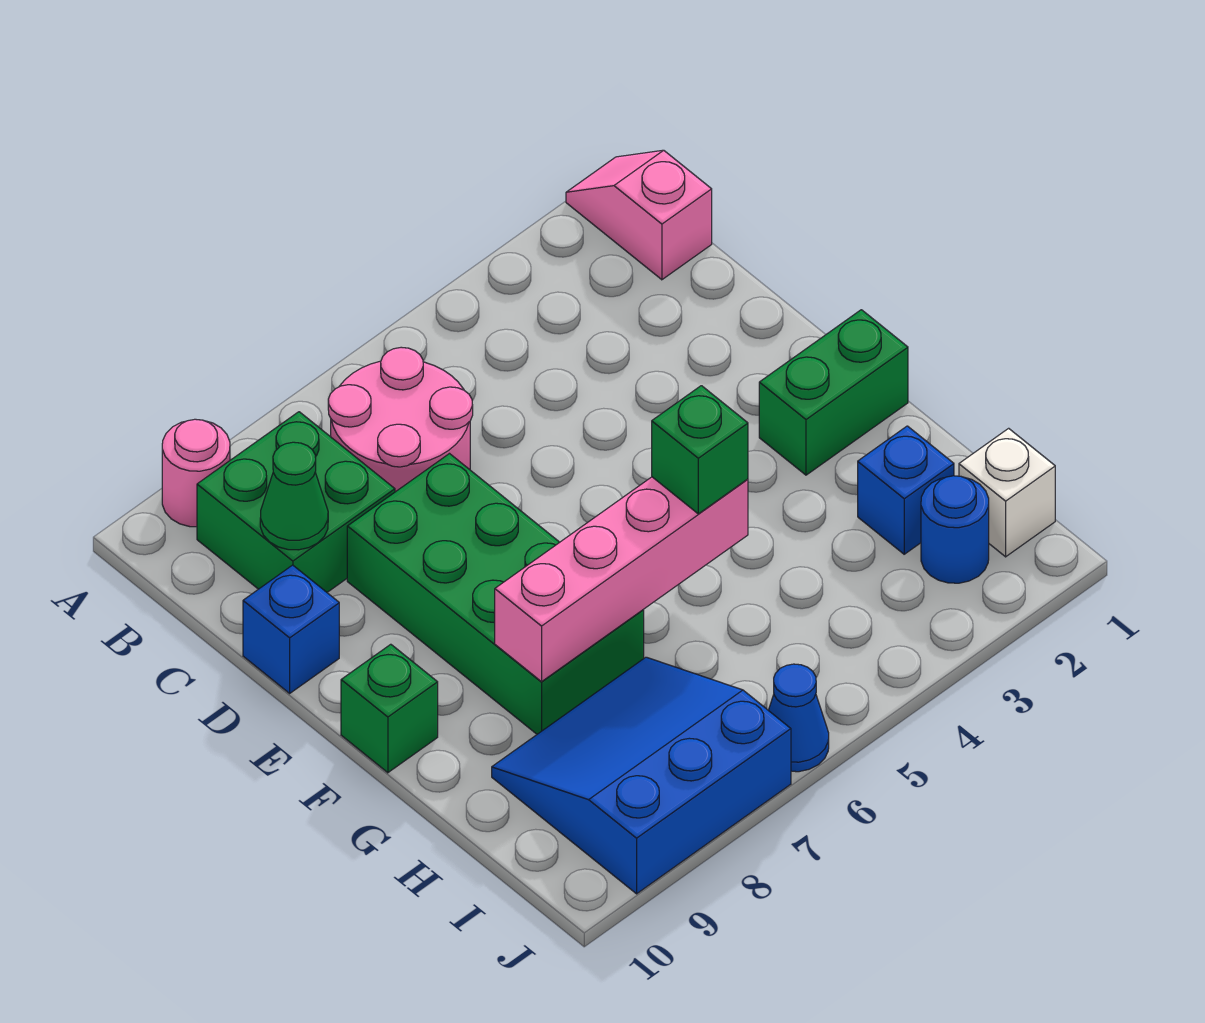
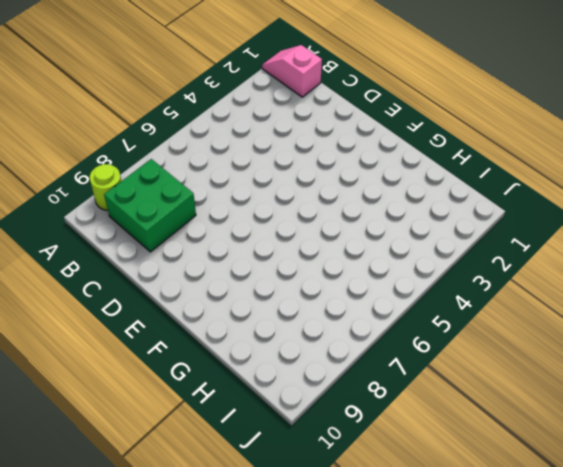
lime 1x1 round brick [90,164,121,210] -> pink 1x1 round brick [162,419,230,527]
none -> pink 2x2 round brick [328,347,473,492]
none -> green 2x4 brick [347,454,644,734]
none -> blue 1x1 brick [243,565,339,693]

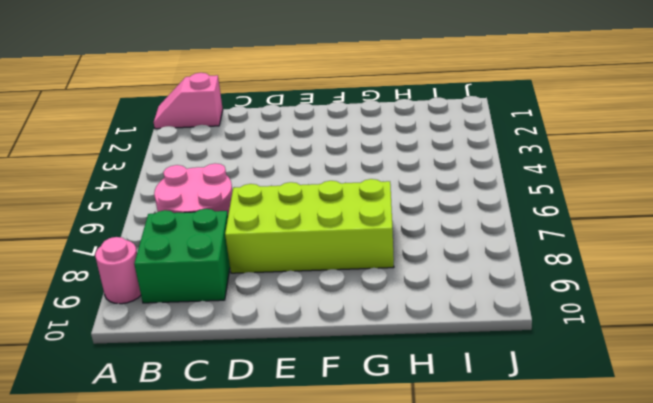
lime 2x4 brick [225,179,394,273] -> green 2x4 brick [347,454,644,734]
none -> blue 1x1 brick [243,565,339,693]
none -> green 1x2 brick [759,310,908,475]
none -> green 1x1 brick [341,644,438,773]

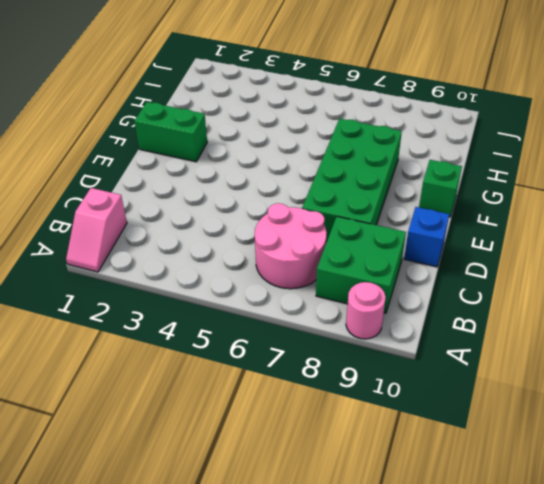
none -> blue 1x1 brick [858,426,954,554]
none -> blue 3x3 slope [492,657,791,894]
none -> white 1x1 brick [959,428,1055,557]

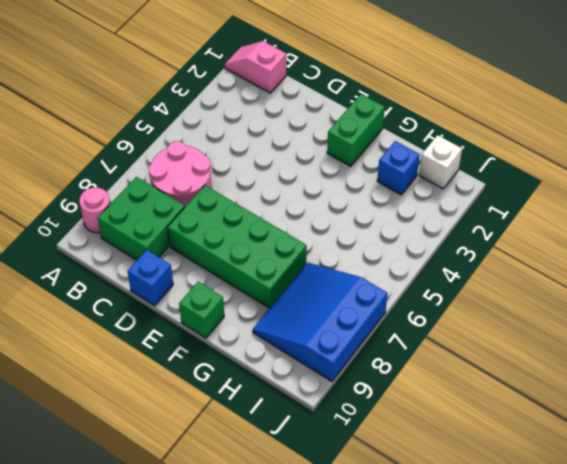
none -> blue 1x1 round brick [921,476,989,583]
none -> blue 1x1 cone [768,664,829,772]
none -> green 1x1 cone [260,442,328,550]

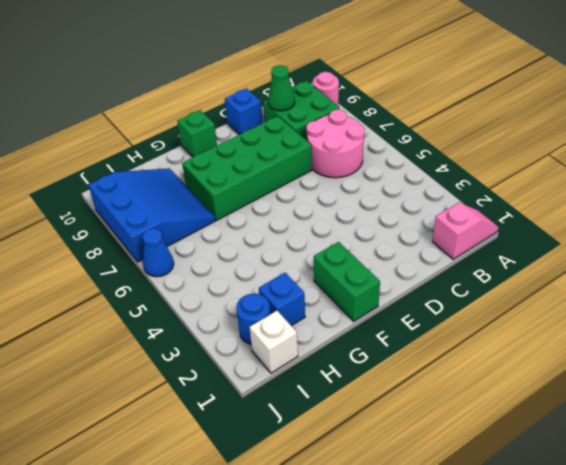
none -> pink 1x4 brick [495,477,748,682]
none -> green 1x1 brick [652,386,748,514]

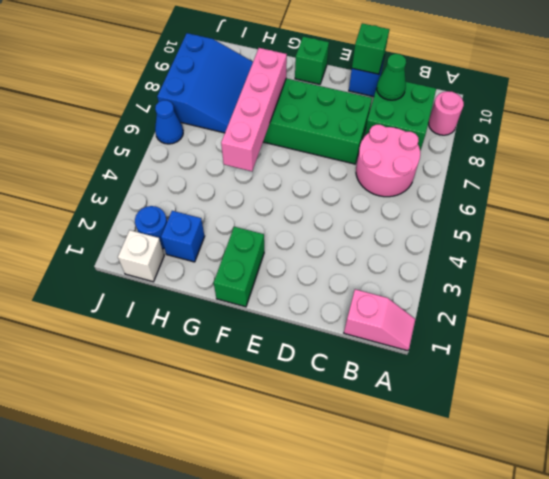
green 1x1 brick [352,23,389,74] -> green 1x1 brick moved to [652,386,748,514]

